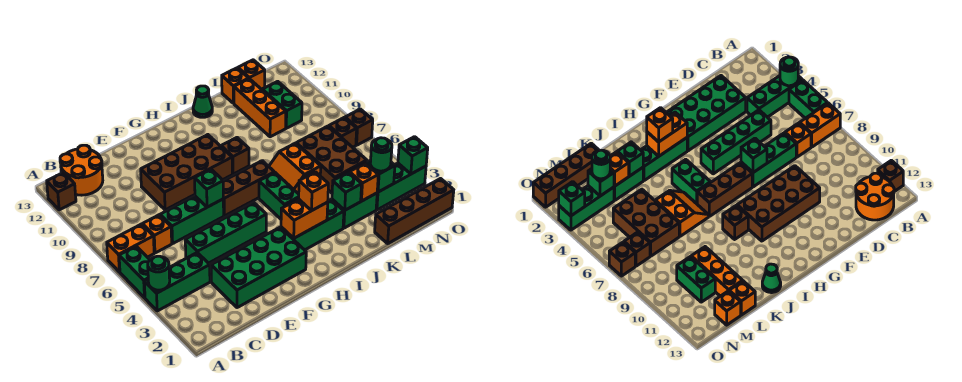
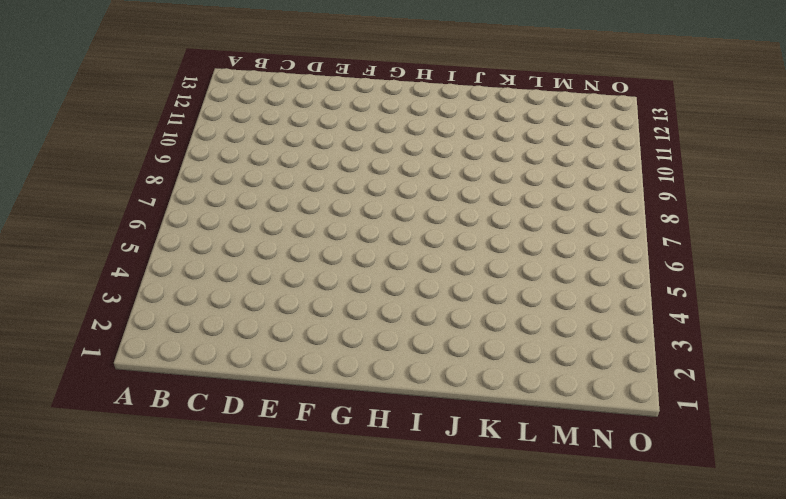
none -> green 1x3 brick [144,253,210,311]
none -> green 1x2 brick [119,246,150,298]
none -> orange 1x2 brick [107,224,154,272]
none -> brown 1x1 brick [47,172,76,210]

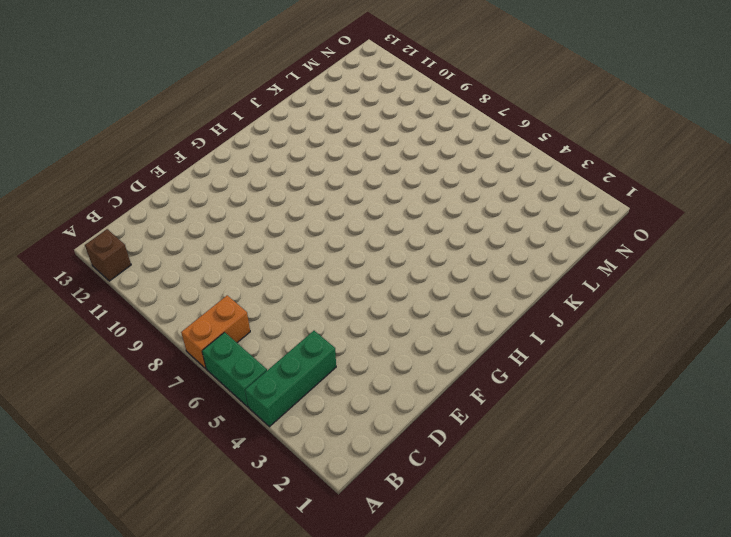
none -> orange 2x2 round brick [60,145,103,195]
none -> orange 1x1 brick [142,215,172,253]
none -> green 2x4 brick [211,227,306,308]
none -> green 1x4 brick [185,203,266,263]

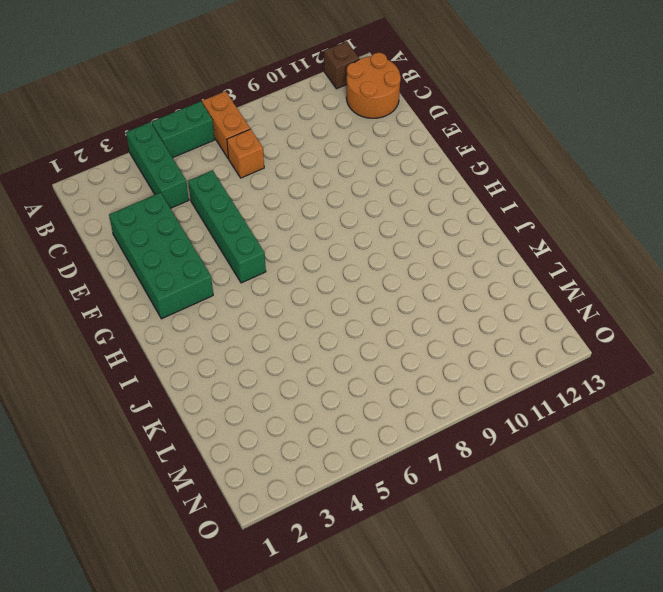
none -> green 1x3 brick [160,196,224,243]
none -> brown 2x4 brick [141,135,232,210]
none -> brown 1x3 brick [223,161,274,216]
none -> green 1x3 brick [281,200,344,250]

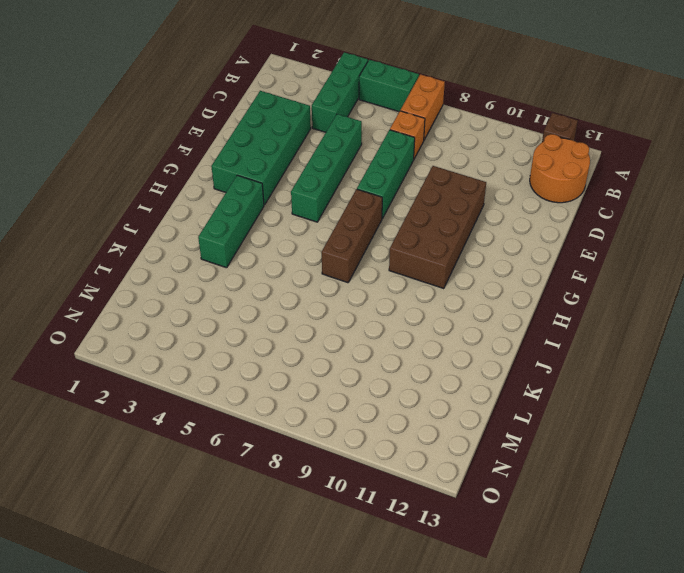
none -> green 1x2 brick [259,173,299,219]
none -> brown 1x1 brick [221,138,249,174]
none -> orange 2x2 slope [269,143,321,194]
none -> green 1x1 cone [193,86,212,117]

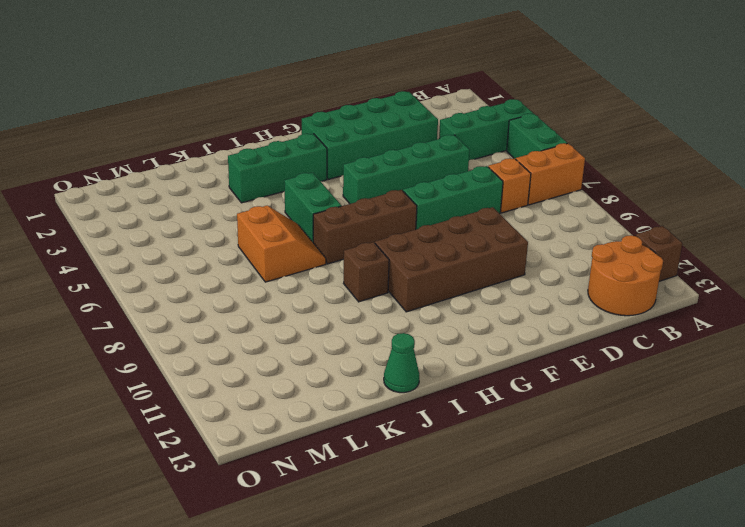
none -> green 1x2 brick [332,193,377,228]
none -> brown 1x4 brick [375,179,454,244]
none -> brown 2x3 brick [296,126,367,193]
none -> orange 1x3 brick [234,79,286,137]

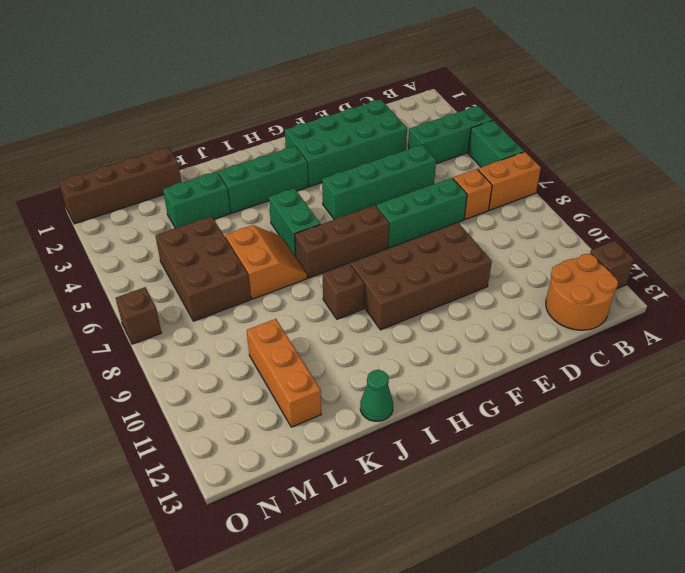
none -> orange 1x1 brick [222,68,249,103]
none -> green 1x3 brick [376,163,426,210]
none -> green 1x2 brick [262,81,302,128]
none -> orange 1x1 brick [238,60,265,89]

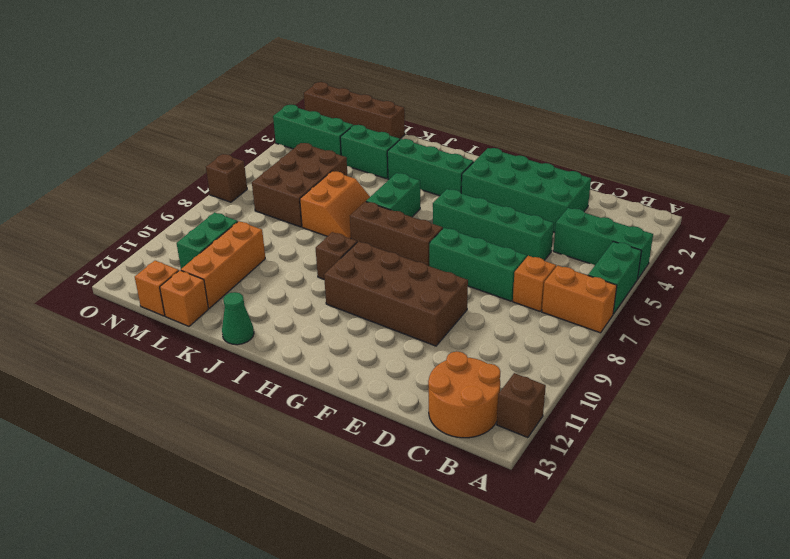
none -> brown 1x1 brick [329,118,357,147]
none -> green 1x1 round brick [148,256,170,290]
none -> green 1x1 brick [195,169,223,207]
none -> orange 1x2 brick [281,199,328,238]

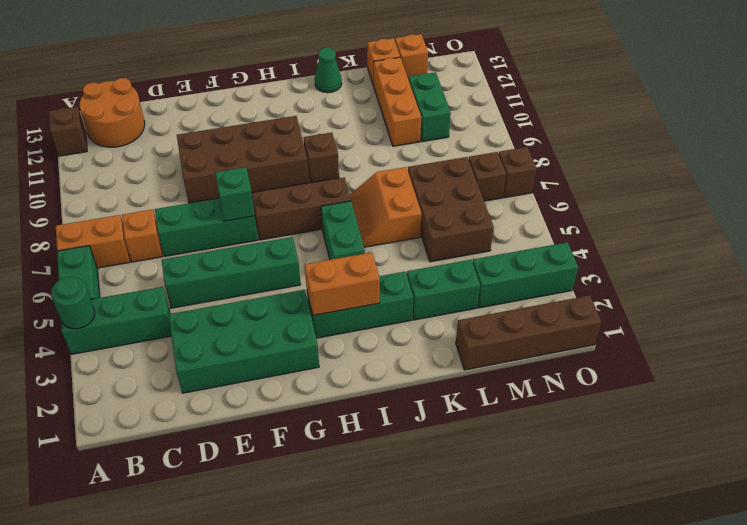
none -> green 1x1 brick [332,172,362,210]
none -> orange 1x1 brick [349,163,378,201]
none -> green 1x1 brick [366,160,395,192]
none -> green 1x1 brick [398,137,428,174]

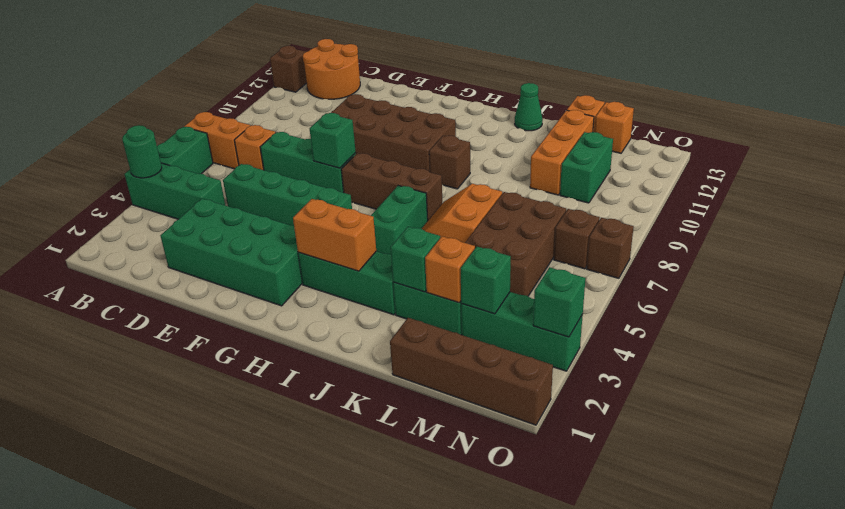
none -> orange 1x1 brick [299,172,328,211]
none -> green 1x1 round brick [370,138,392,171]

